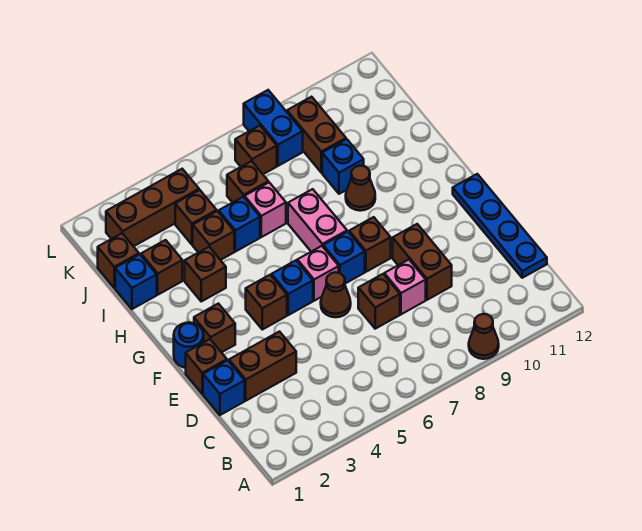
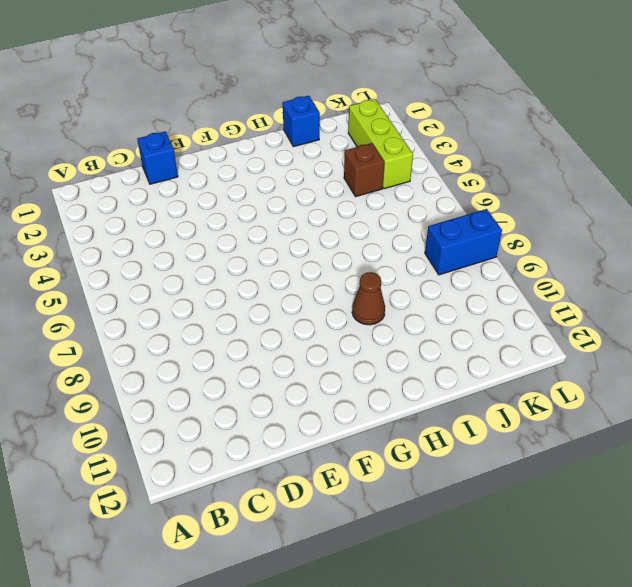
lime 1x3 brick [348,99,413,189] -> brown 1x3 brick [106,169,199,246]
none -> brown 1x1 cone [469,314,499,359]
none -> blue 1x4 plate [453,174,547,278]
none -> brown 1x2 brick [229,332,296,401]
none -> brown 1x1 brick [358,274,400,329]

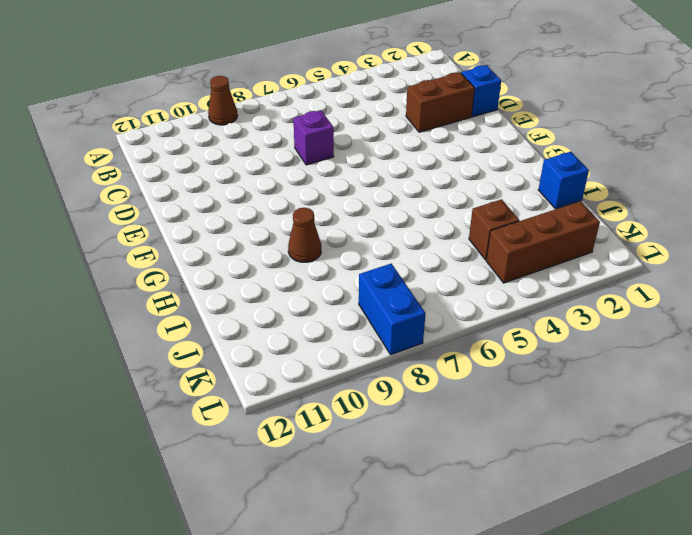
purple 1x1 brick [293,110,334,165] -> brown 1x1 brick [358,274,400,329]
none -> blue 1x4 plate [453,174,547,278]
none -> pink 1x1 brick [384,260,426,314]
none -> brown 1x2 brick [393,224,452,300]
none -> brown 1x1 brick [186,339,227,394]

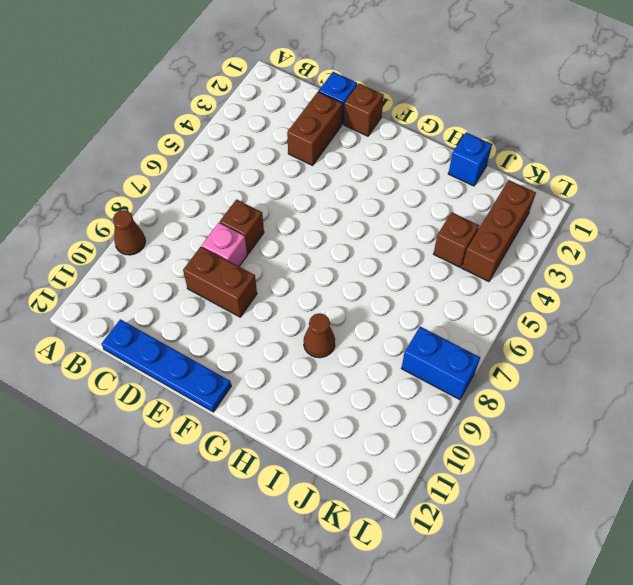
none -> brown 1x1 cone [321,272,351,317]
none -> blue 1x1 round brick [174,323,204,368]
none -> brown 1x1 brick [194,304,235,353]
none -> brown 1x1 brick [246,275,287,330]

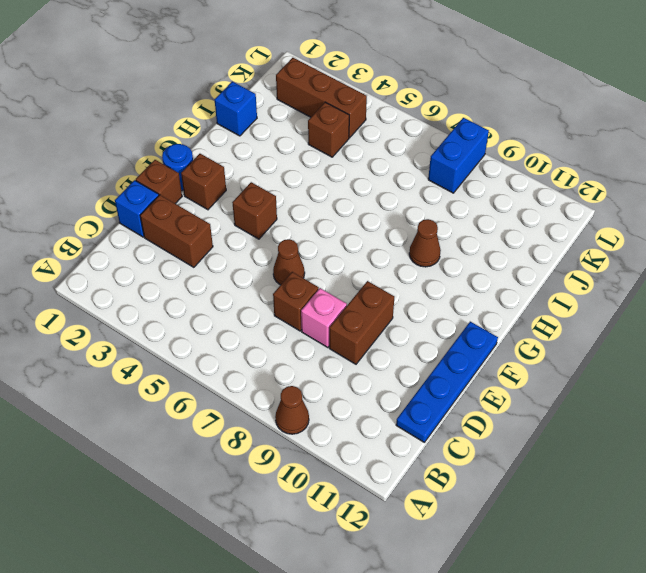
none -> blue 1x1 brick [271,260,313,315]
none -> pink 1x1 brick [297,246,339,301]
none -> blue 1x1 brick [323,232,365,284]
none -> brown 1x1 brick [349,217,391,272]

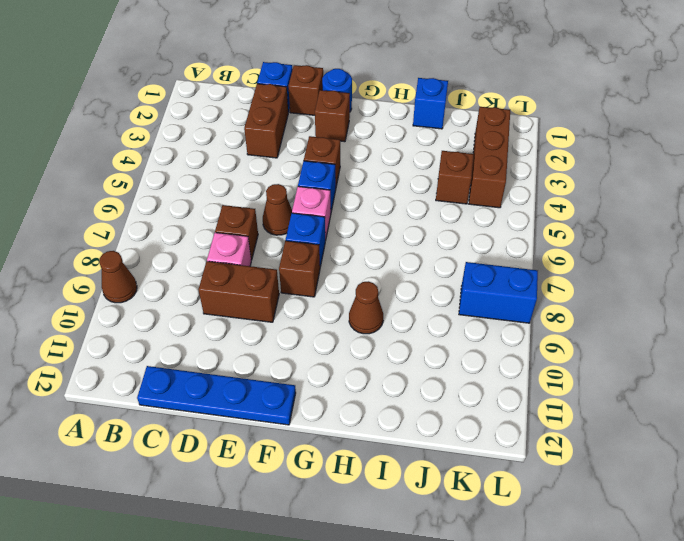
none -> pink 1x2 brick [288,189,347,252]
none -> brown 1x1 brick [185,247,226,301]
none -> brown 1x1 brick [141,240,182,295]
none -> brown 1x1 brick [193,211,234,260]

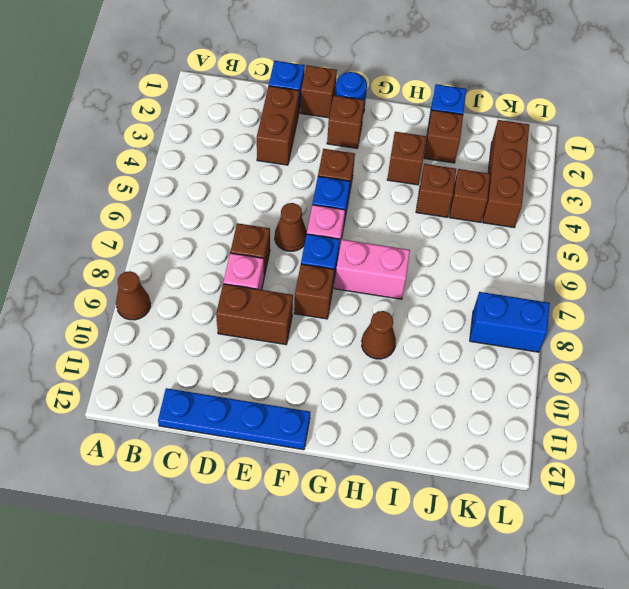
none -> blue 1x1 brick [219,197,260,252]
none -> pink 1x1 brick [245,182,286,237]
none -> blue 1x1 brick [322,139,364,194]
none -> brown 1x1 brick [98,233,139,288]

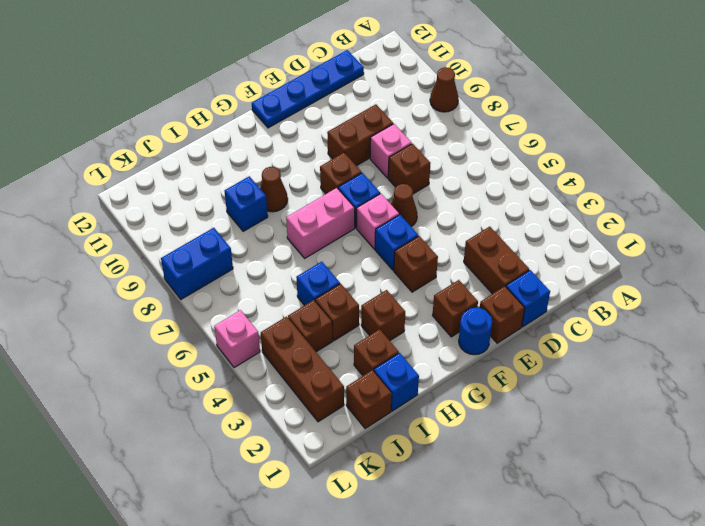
pink 1x1 brick [214,310,260,368] -> pink 1x1 brick moved to [245,182,286,237]
none -> brown 1x1 brick [227,161,268,203]
none -> brown 1x2 brick [287,97,346,173]
none -> brown 1x1 brick [235,126,277,174]

